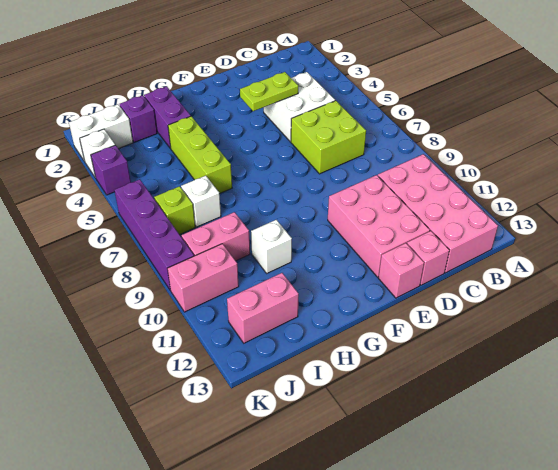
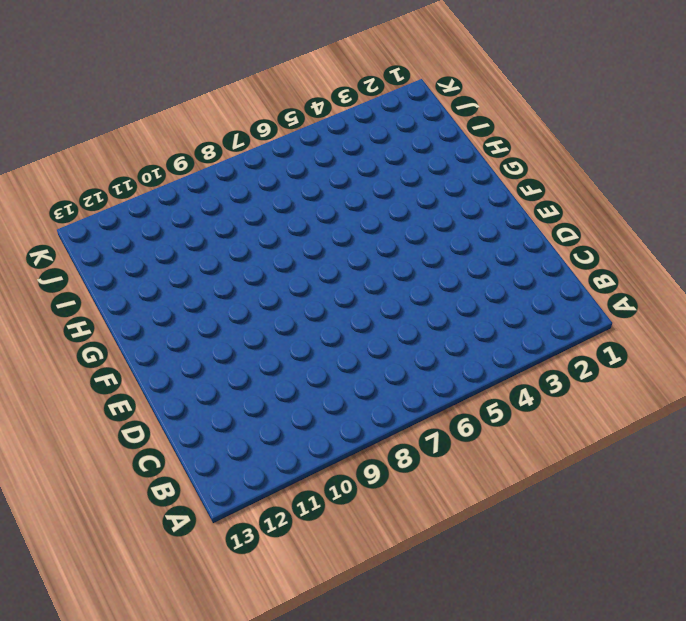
none -> pink 2x4 brick [378,154,498,273]
none -> white 2x2 brick [264,72,335,142]
none -> lime 2x2 brick [291,101,366,174]

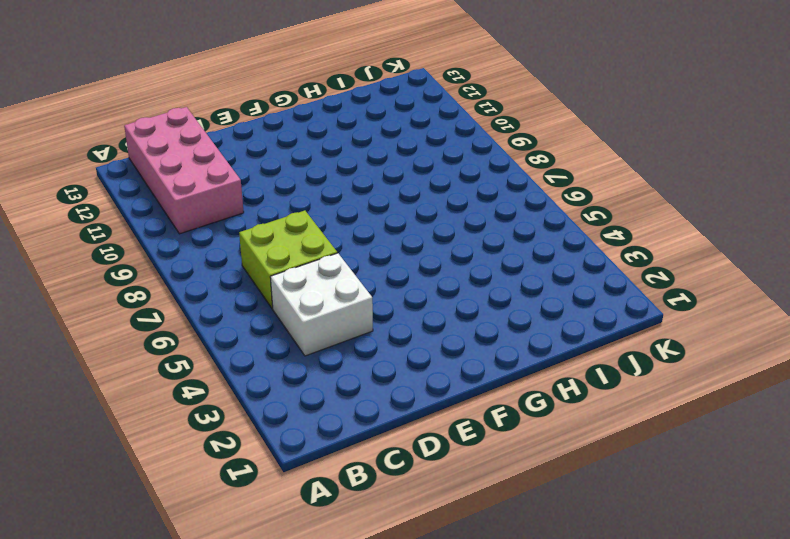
none -> pink 2x3 brick [328,175,430,277]
none -> pink 1x1 brick [407,231,449,285]
none -> pink 1x1 brick [378,243,424,298]

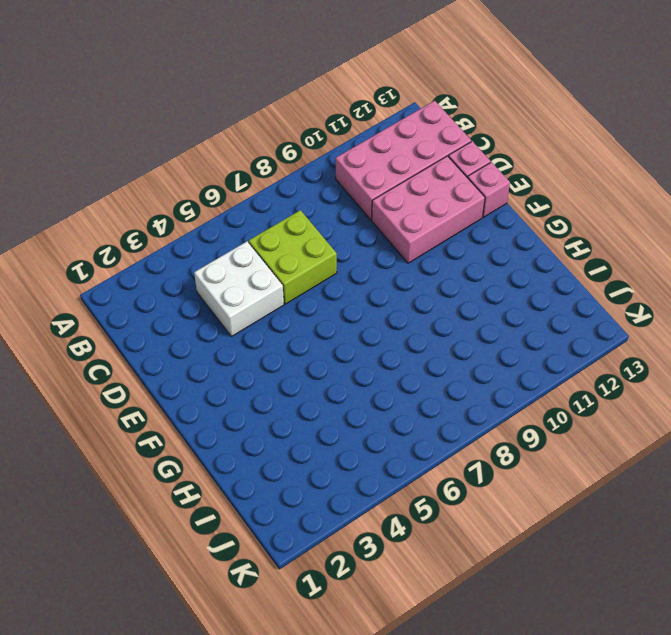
none -> purple 1x2 brick [144,87,191,148]
none -> lime 1x3 brick [168,116,232,194]
none -> white 1x1 brick [251,220,292,273]

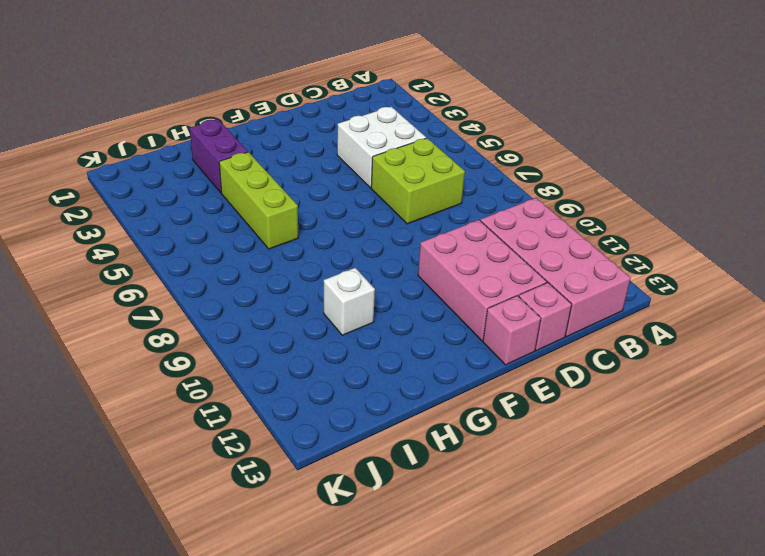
none -> purple 1x1 brick [120,95,157,142]
none -> white 1x1 brick [181,176,221,227]
none -> pink 1x2 brick [182,212,250,261]

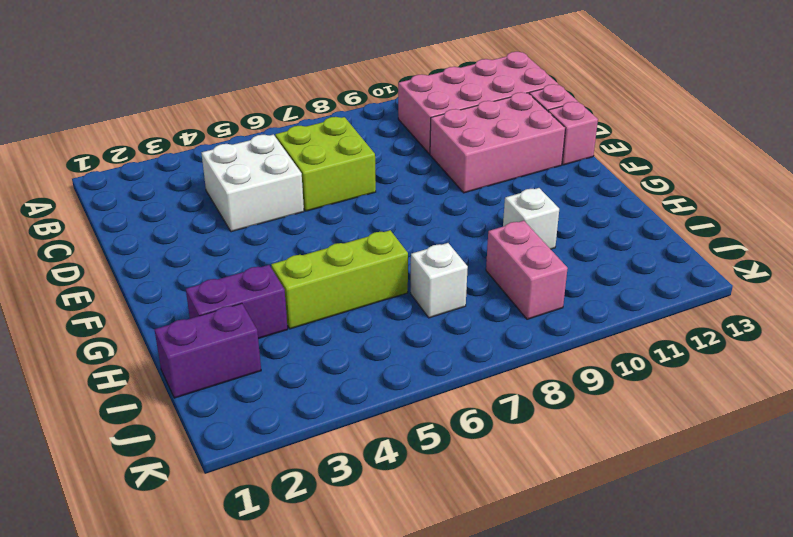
purple 1x2 brick [154,303,261,398] -> purple 1x1 brick [120,95,157,142]
none -> pink 1x2 brick [227,273,299,343]
none -> white 1x2 brick [69,104,133,160]
none -> lime 1x1 brick [154,186,195,235]

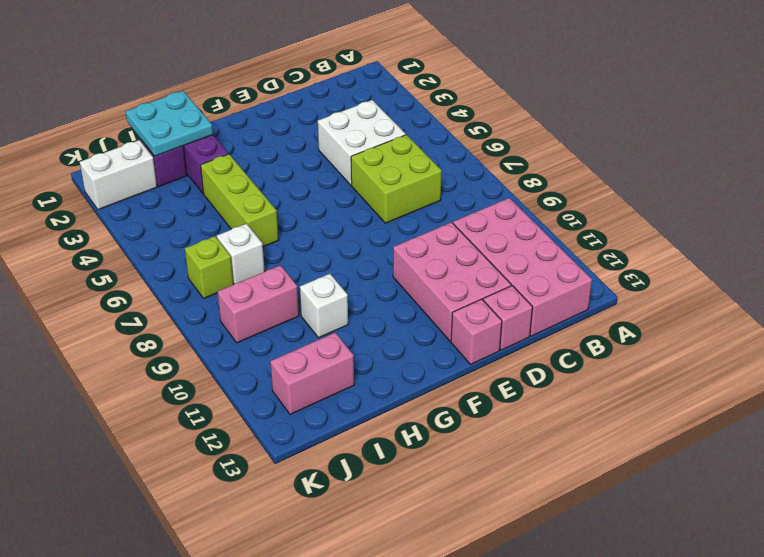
cyan 2x2 plate [126,91,213,156] -> none
none -> pink 1x2 brick [167,244,239,312]
none -> white 1x1 brick [80,129,115,178]
none -> purple 1x1 brick [91,145,131,195]

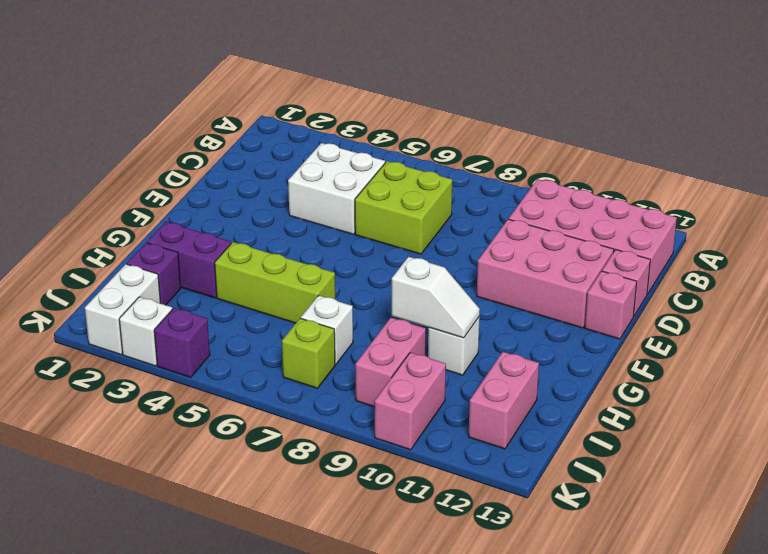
white 1x2 slope [392,257,480,338] -> none
none -> purple 1x4 brick [114,179,194,291]
none -> lime 1x2 plate [240,72,298,111]

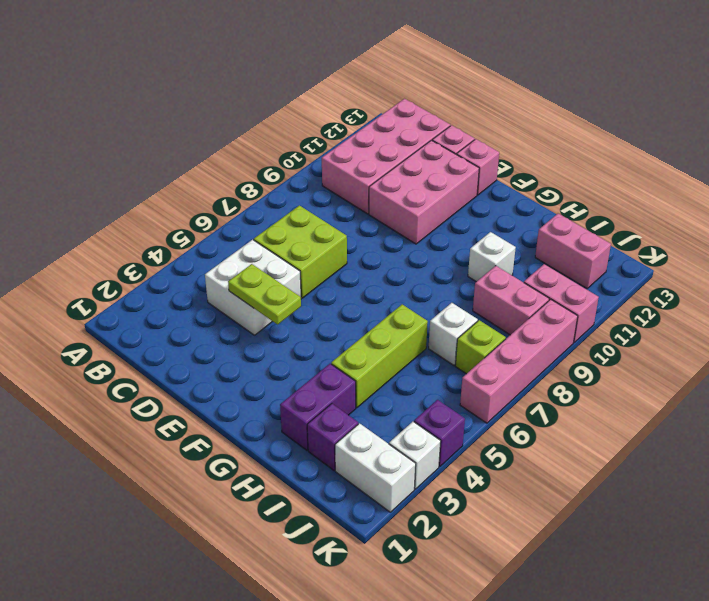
pink 1x4 brick [460,299,578,423] -> purple 1x4 brick [114,179,194,291]

